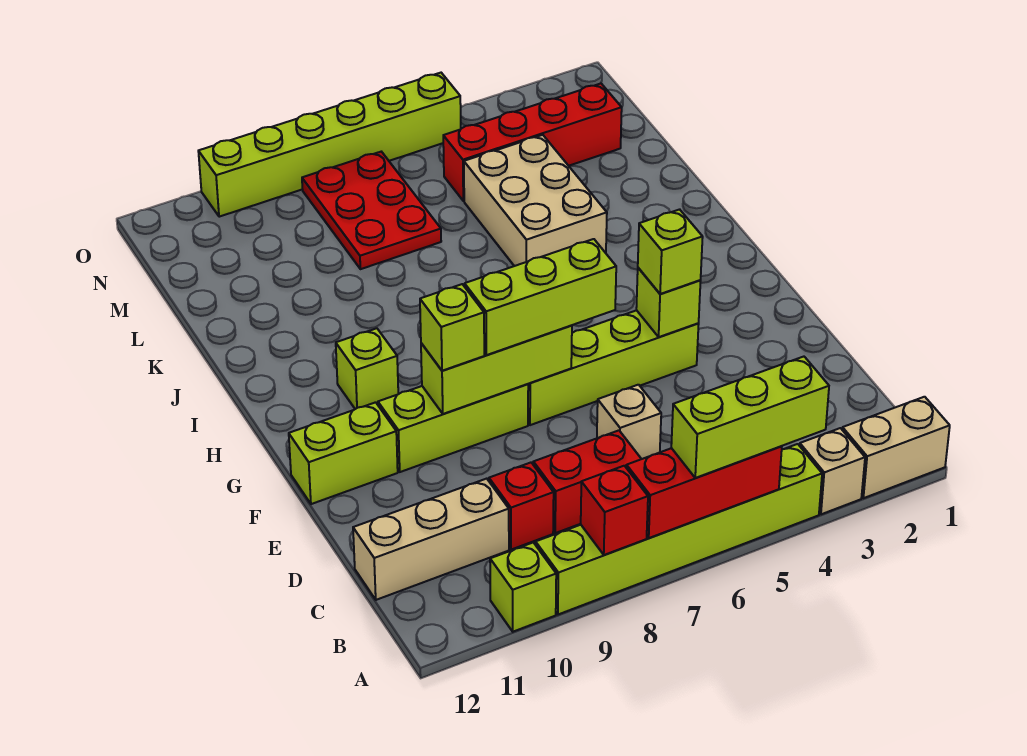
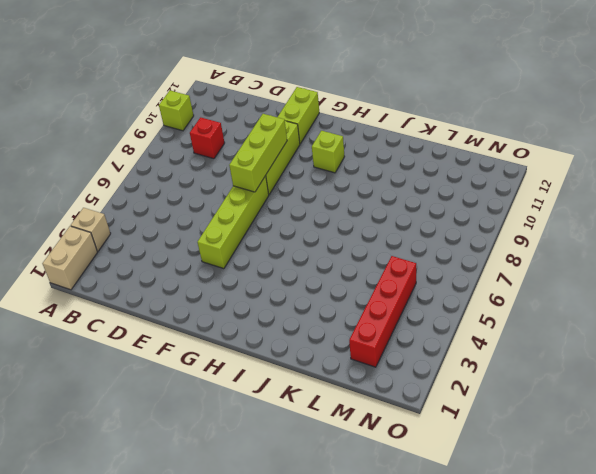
none -> lime 1x6 brick [536,444,822,614]
none -> red 1x2 brick [533,430,641,533]
none -> tan 1x3 brick [353,479,509,600]

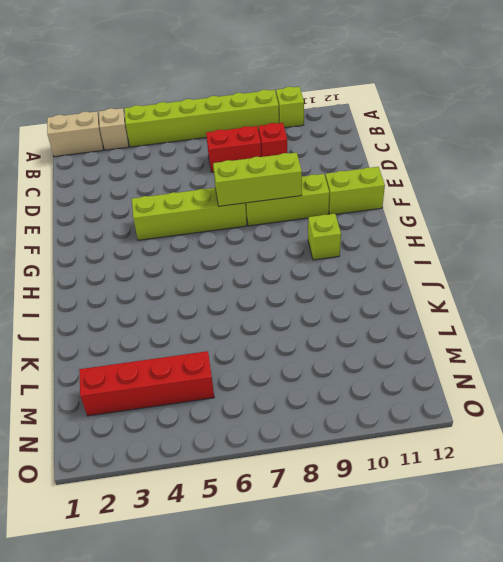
none -> tan 1x3 brick [353,479,509,600]
none -> tan 1x1 brick [597,385,661,459]
none -> tan 2x3 brick [464,135,607,266]

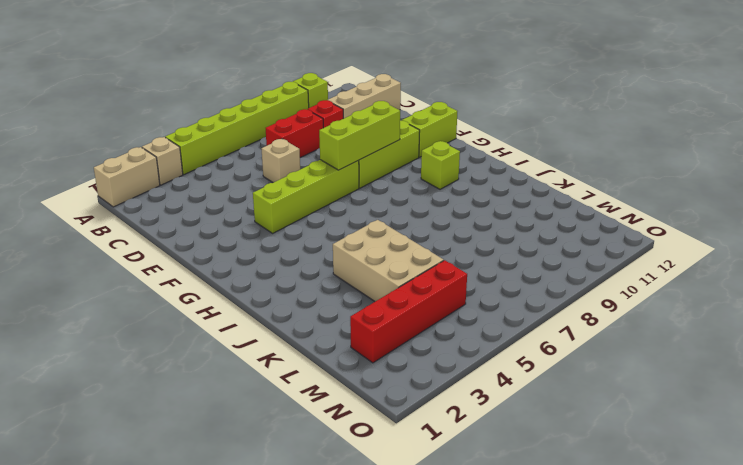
none -> red 2x3 plate [302,152,441,269]
none -> lime 1x6 brick [198,73,461,217]
none -> red 1x3 brick [627,446,782,538]

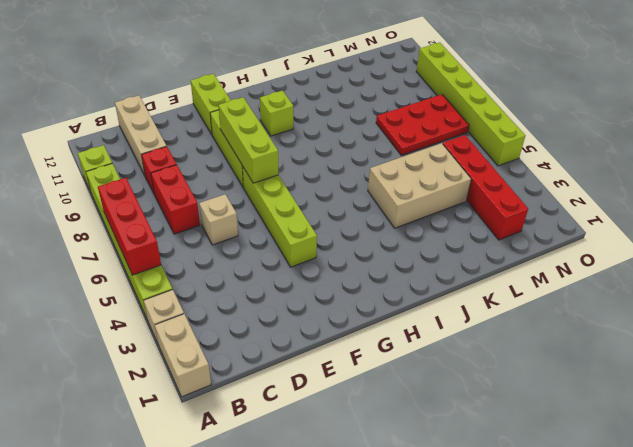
none -> red 1x1 brick [581,466,648,555]
none -> lime 1x1 brick [636,268,701,337]
none -> lime 1x3 brick [671,357,829,478]

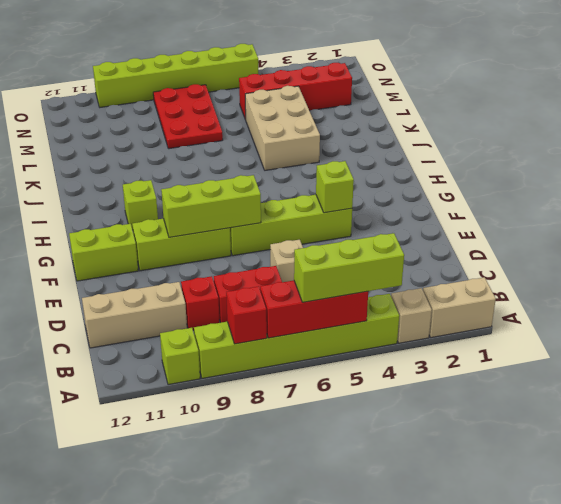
none -> lime 1x1 brick [638,209,703,294]
none -> lime 1x3 brick [465,239,616,355]
none -> lime 1x1 brick [420,284,484,371]

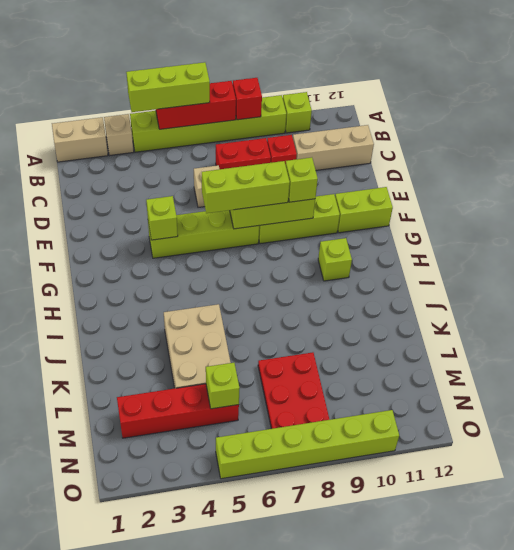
lime 1x1 brick [206,363,240,409] -> lime 1x1 brick moved to [638,209,703,294]

